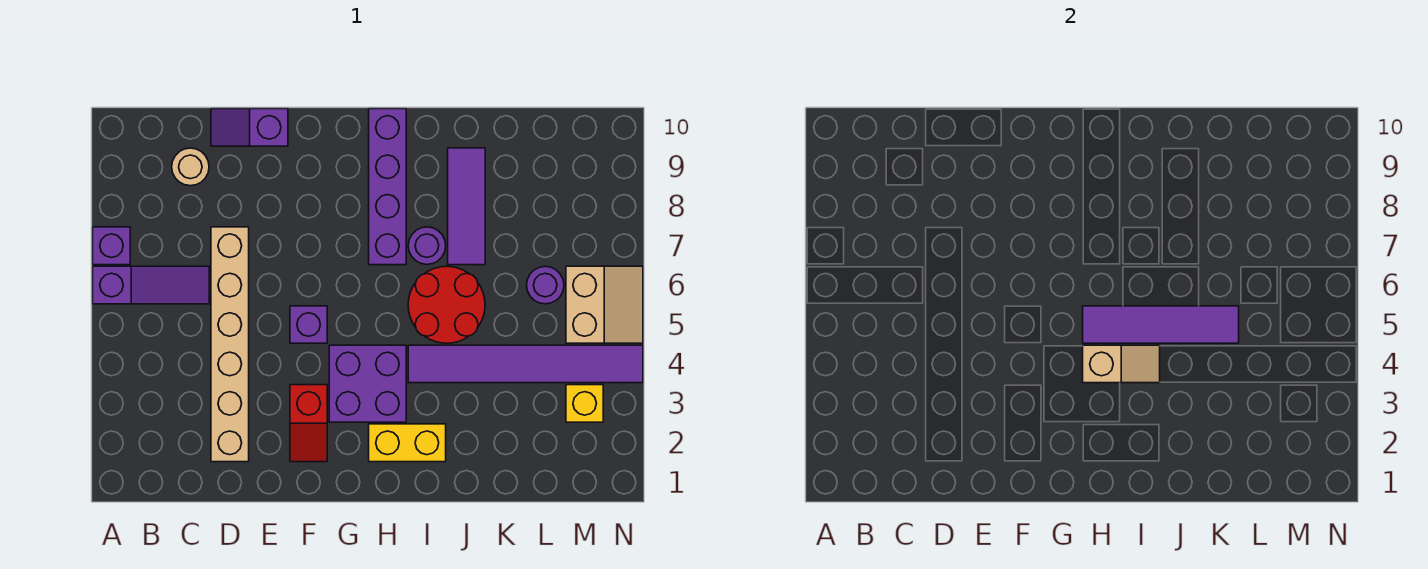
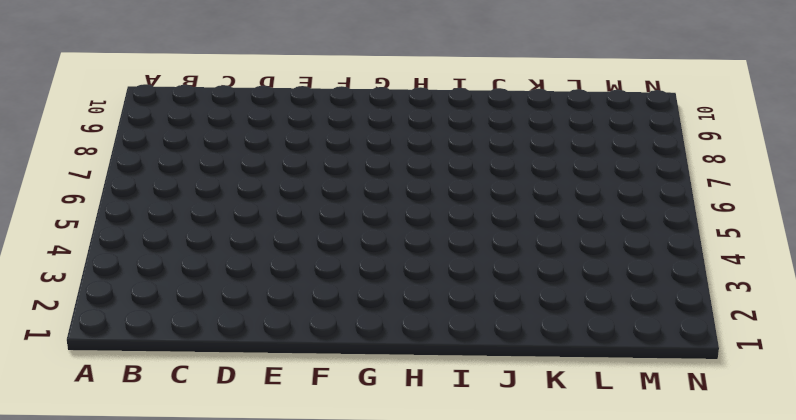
none -> purple 1x3 slope [93,266,209,304]
none -> purple 1x1 brick [93,227,130,265]
none -> tan 1x1 round brick [172,148,209,186]

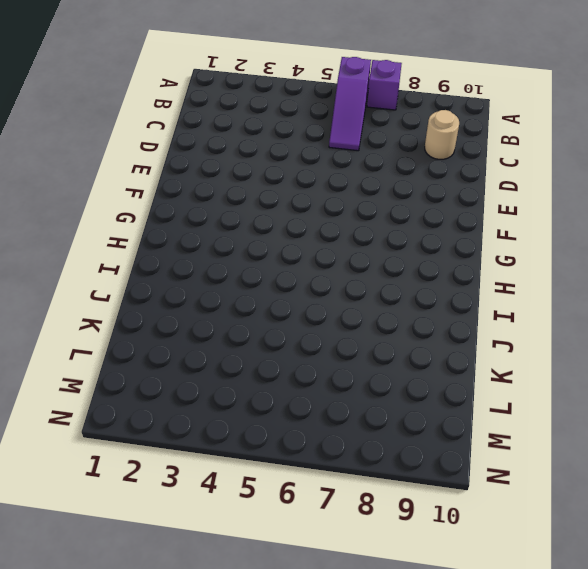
none -> tan 1x6 brick [211,227,249,462]
none -> purple 1x2 slope [211,109,288,146]
none -> red 1x2 slope [290,385,327,462]

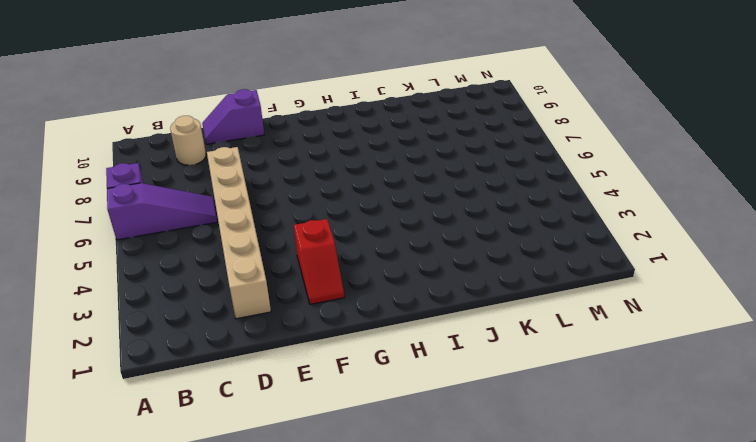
none -> purple 1x1 brick [290,306,327,343]
none -> purple 2x2 brick [329,345,406,422]
none -> yellow 1x2 brick [369,424,446,462]

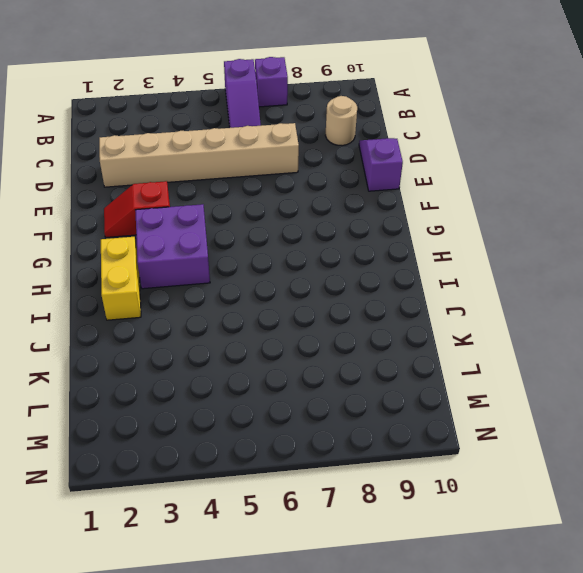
none -> purple 1x1 brick [290,306,327,343]
none -> purple 1x4 brick [369,109,406,265]
none -> purple 1x6 tile [408,345,643,383]

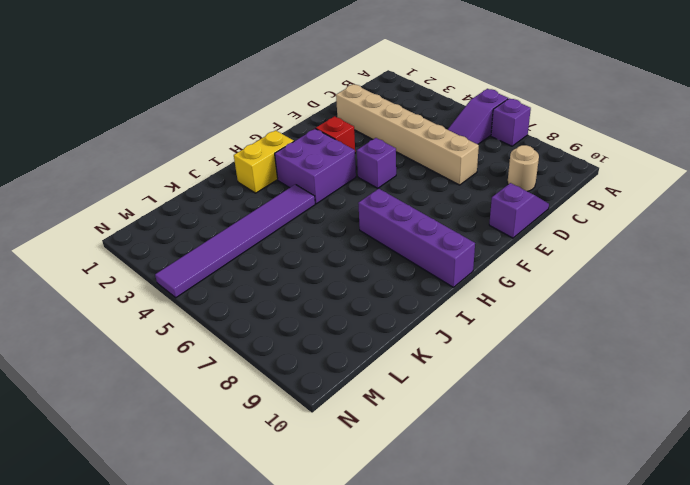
none -> red 2x2 round brick [408,266,485,343]
none -> purple 1x1 round brick [408,227,446,264]
none -> purple 1x3 tile [448,148,485,265]

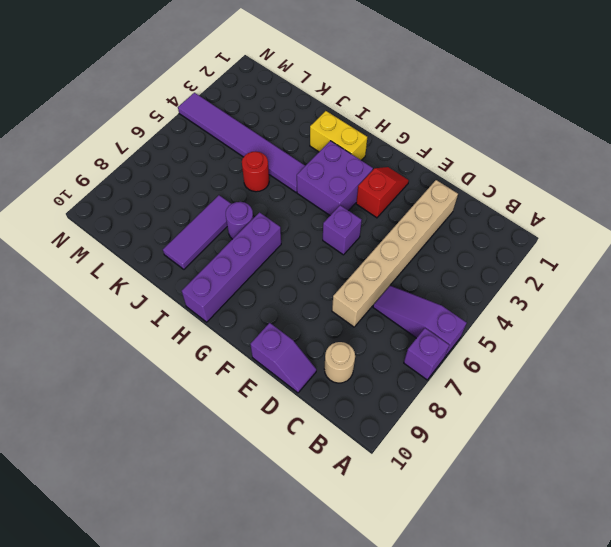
red 1x1 round brick [242,152,269,192] -> red 2x2 round brick [408,266,485,343]
none -> purple 1x1 round brick [527,266,564,304]
none -> yellow 1x1 brick [566,385,603,422]
none -> tan 2x2 slope [566,266,643,343]

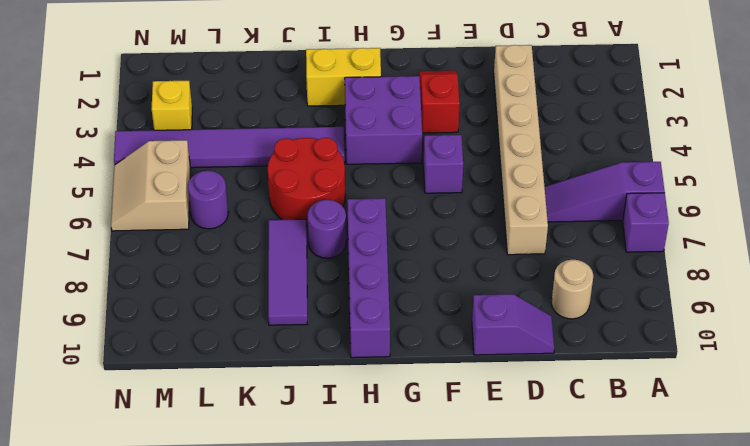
none -> tan 1x2 slope [1083,345,1160,383]
none -> purple 1x4 tile [1083,306,1239,343]

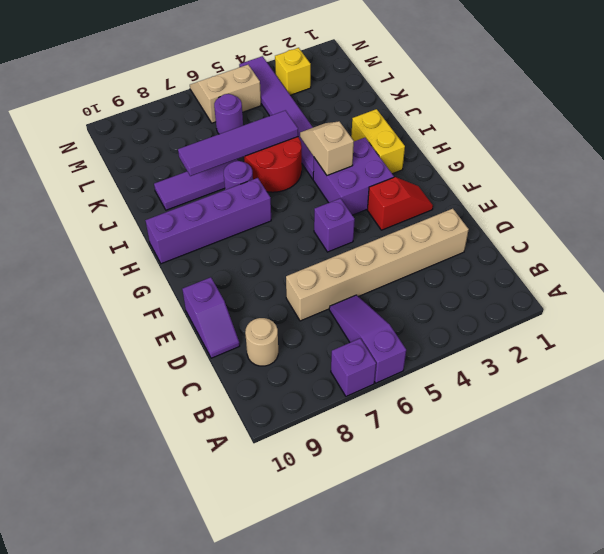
purple 1x4 tile [178,110,298,176] -> purple 1x4 tile turned to [1083,306,1239,343]

